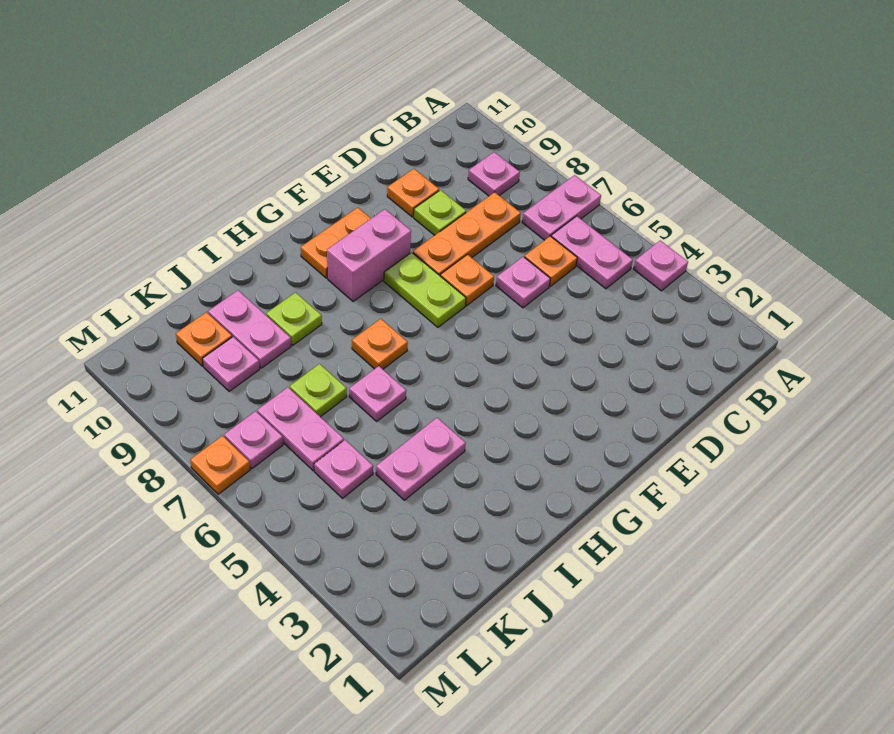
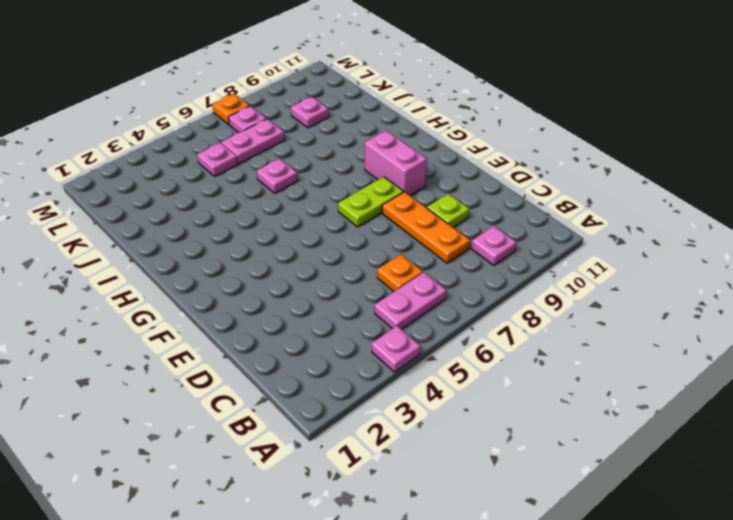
none -> pink 1x2 plate [522,175,601,240]
none -> pink 1x1 plate [496,257,550,308]
none -> orange 1x1 plate [387,169,439,217]

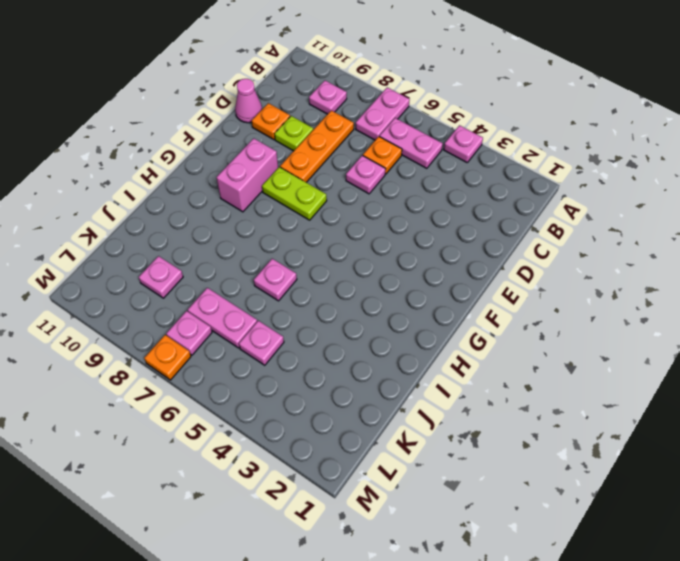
pink 1x1 cone [235,79,262,123] -> none
none -> orange 1x1 plate [440,255,494,306]
none -> orange 1x2 plate [301,207,371,278]
none -> orange 1x1 plate [352,319,408,369]

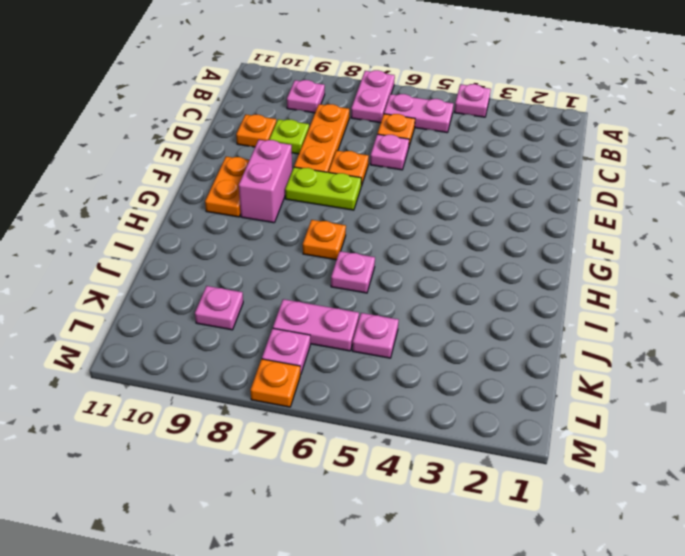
none -> pink 1x2 plate [376,418,466,500]
none -> lime 1x1 plate [266,292,322,345]
none -> lime 1x1 plate [290,364,347,417]

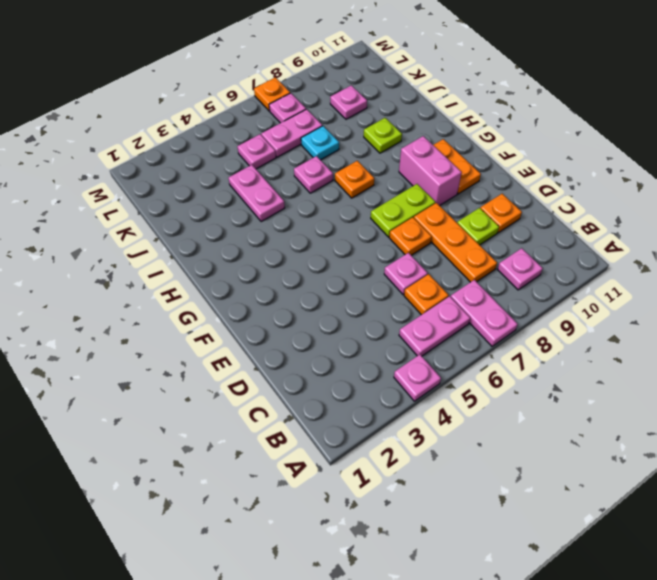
cyan 1x1 plate [301,126,339,160] -> lime 1x1 plate [290,364,347,417]
none -> pink 1x2 plate [208,290,291,368]
none -> orange 1x1 plate [176,312,232,366]

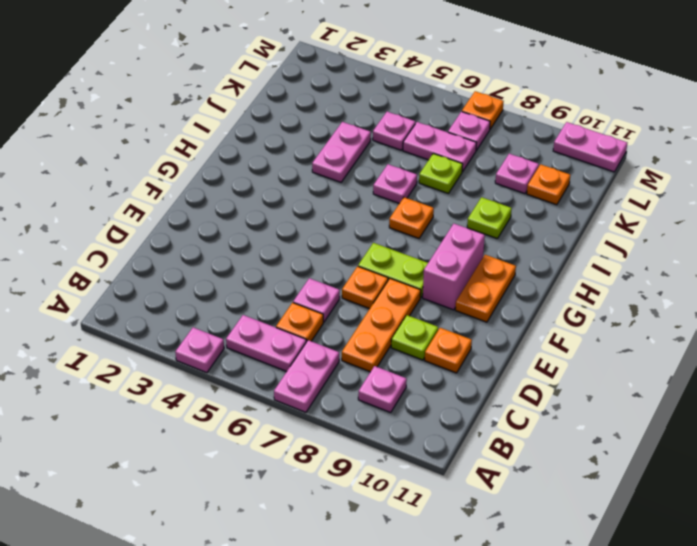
pink 1x2 plate [553,122,627,172] -> pink 1x2 plate moved to [208,290,291,368]

